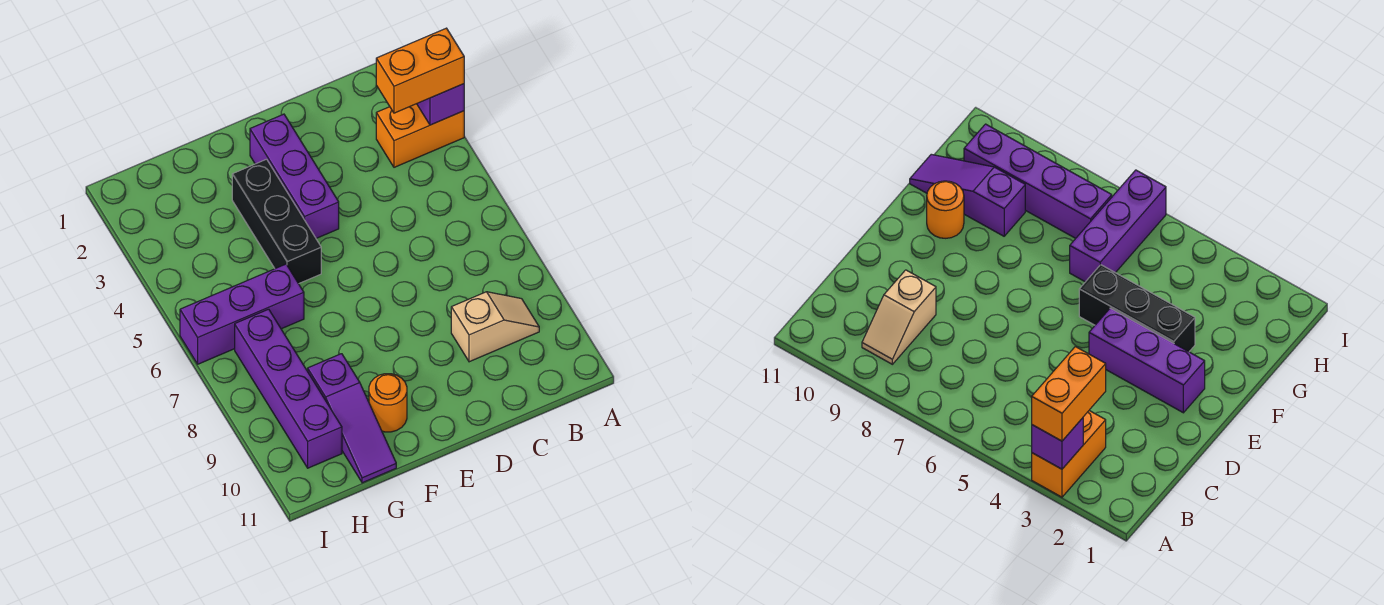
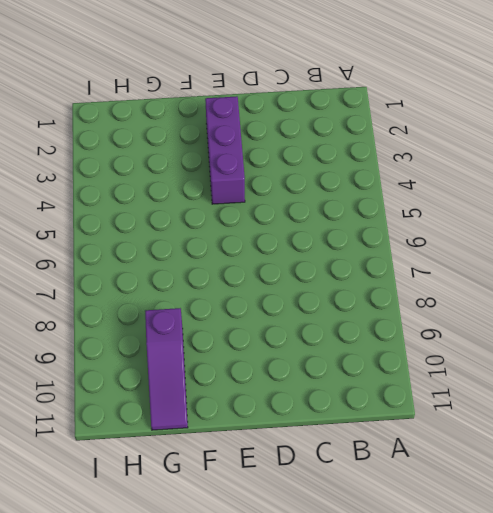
none -> orange 1x2 brick [376,104,464,167]
none -> tan 1x2 slope [451,292,539,362]

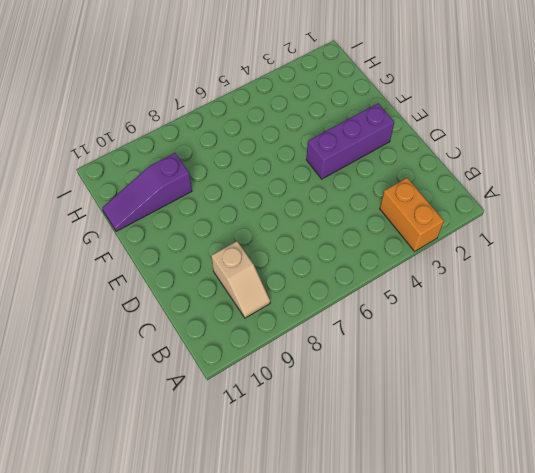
none -> black 1x3 brick [232,159,321,284]
none -> orange 1x1 round brick [369,374,407,432]

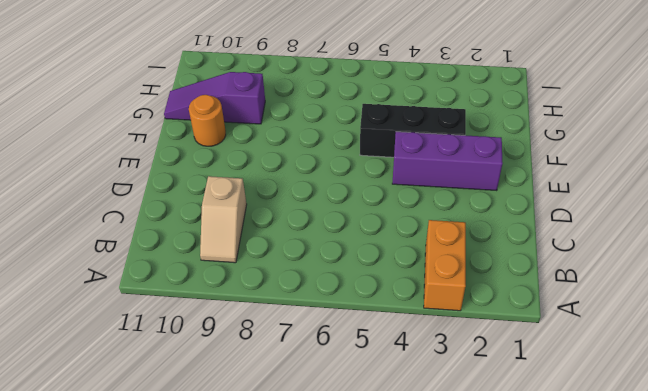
none -> purple 1x3 brick [180,264,304,364]
none -> purple 1x4 brick [235,309,342,468]

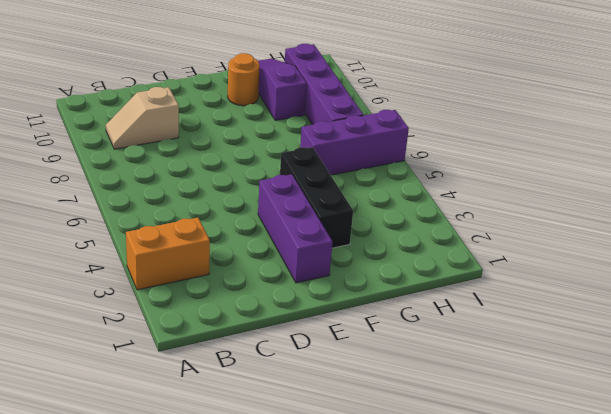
none -> purple 1x1 brick [417,84,464,125]
none -> orange 1x2 brick [376,28,464,113]

